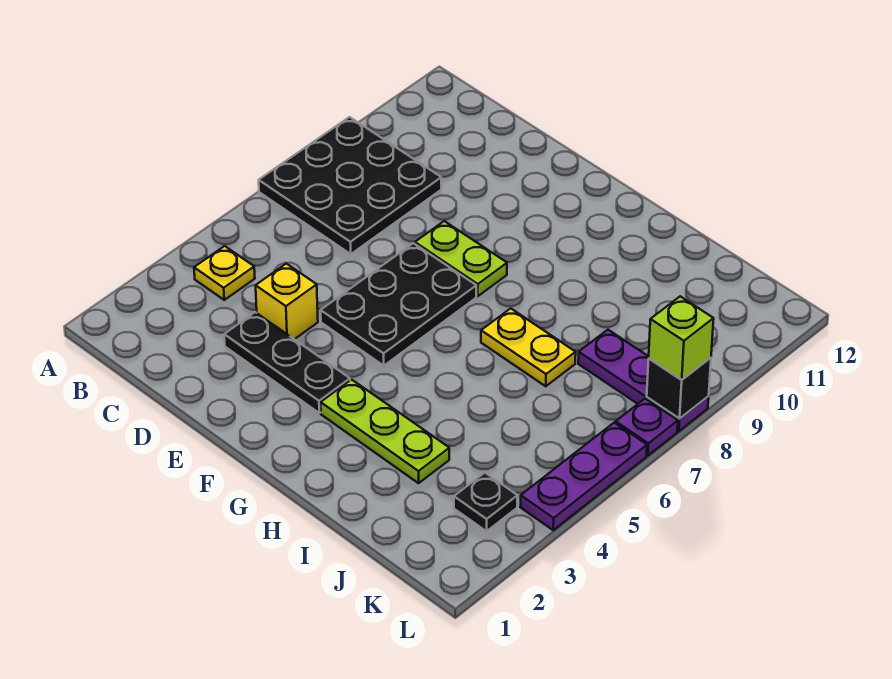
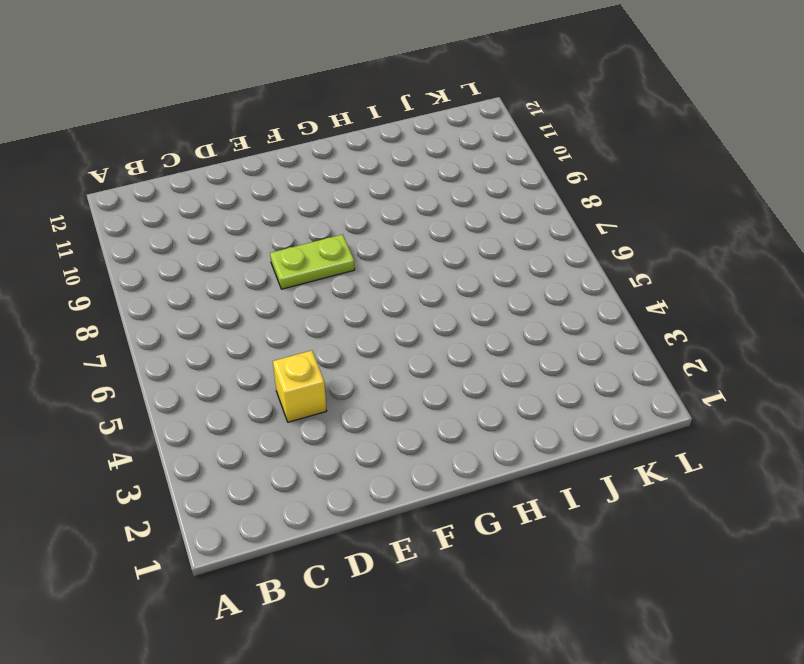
none -> black 3x3 plate [259,117,441,254]
none -> yellow 1x1 plate [194,246,255,300]
none -> black 1x3 plate [224,312,350,413]

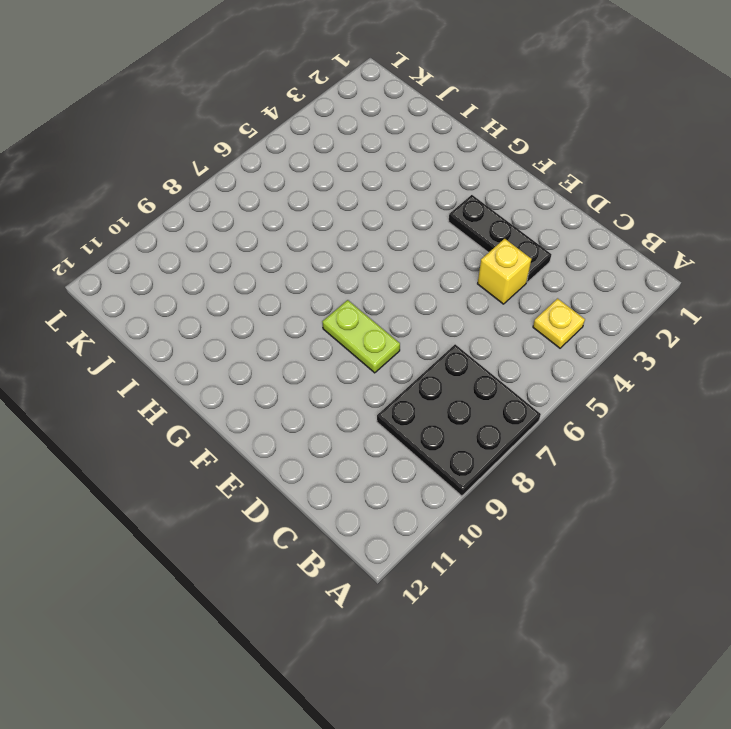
none -> black 2x3 plate [321,243,476,366]
none -> lime 1x3 plate [321,380,449,483]
none -> yellow 1x2 plate [481,308,576,386]

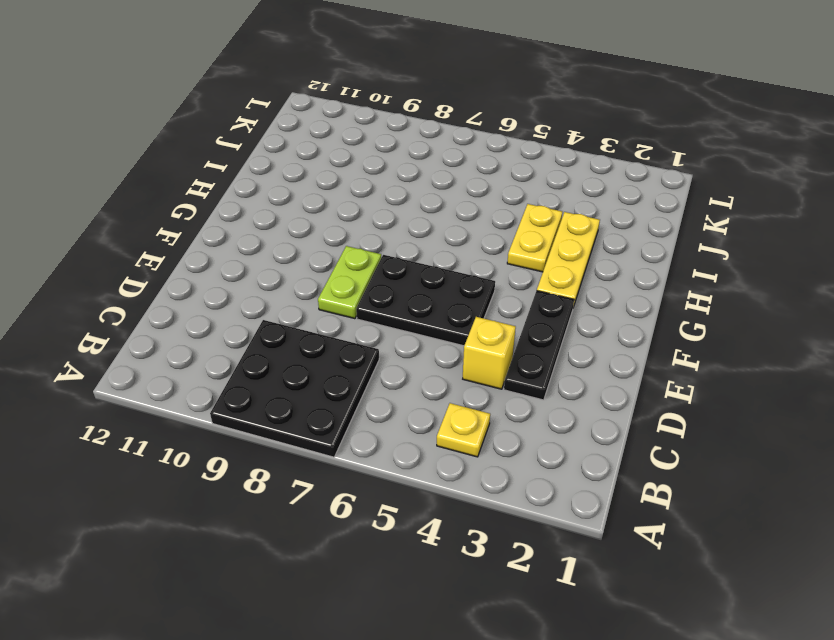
yellow 1x3 plate [537,212,600,307] -> lime 1x3 plate [321,380,449,483]
yellow 1x2 plate [507,204,562,272] -> yellow 1x2 plate moved to [481,308,576,386]
none -> purple 1x3 plate [578,330,709,431]
none -> black 1x1 plate [454,473,517,531]
none -> purple 1x3 plate [520,423,647,530]

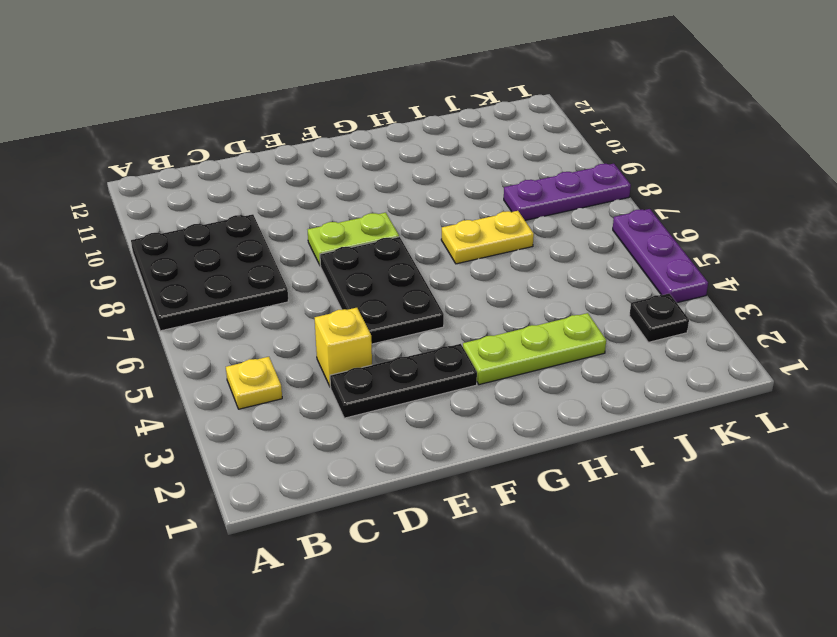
none -> purple 1x1 plate [616,399,678,456]
none -> black 1x1 brick [647,358,711,419]
none -> lime 1x1 brick [649,296,714,380]

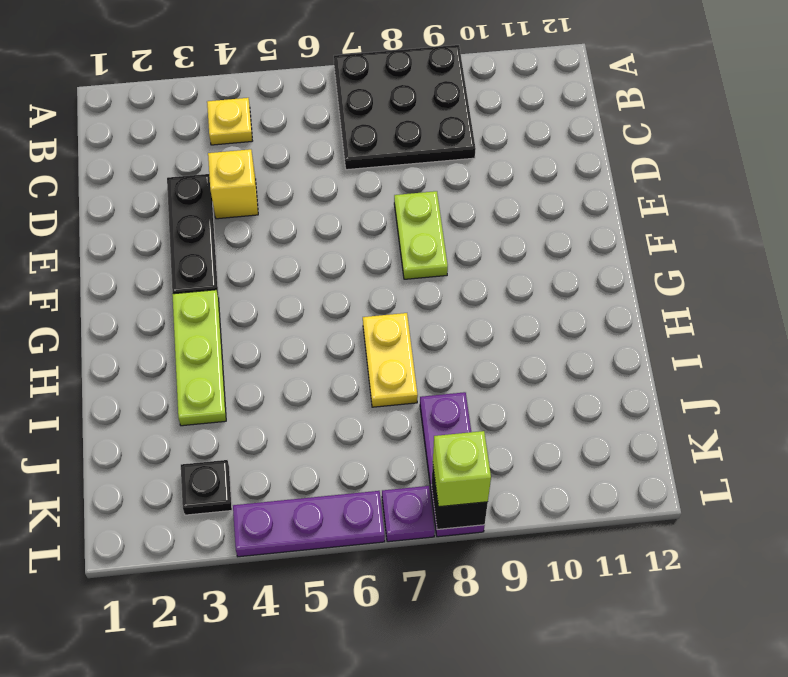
none -> black 2x3 plate [321,243,476,366]

